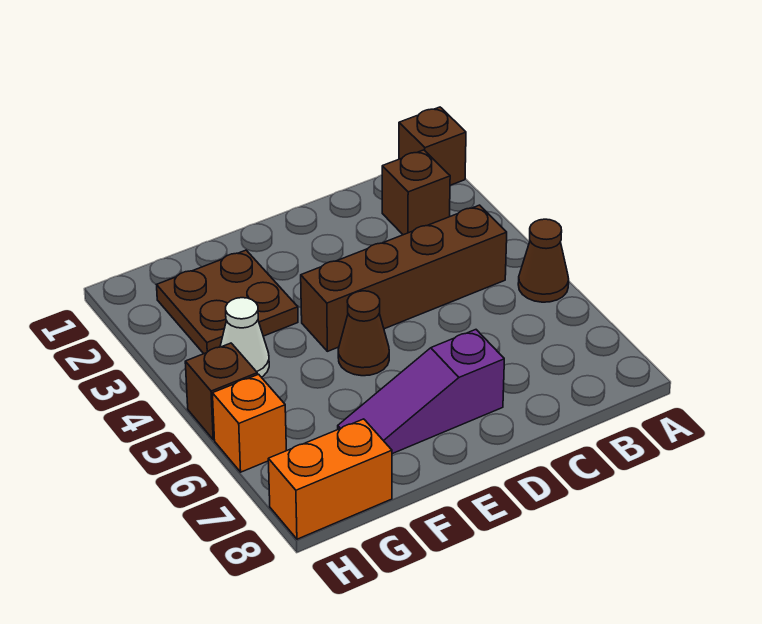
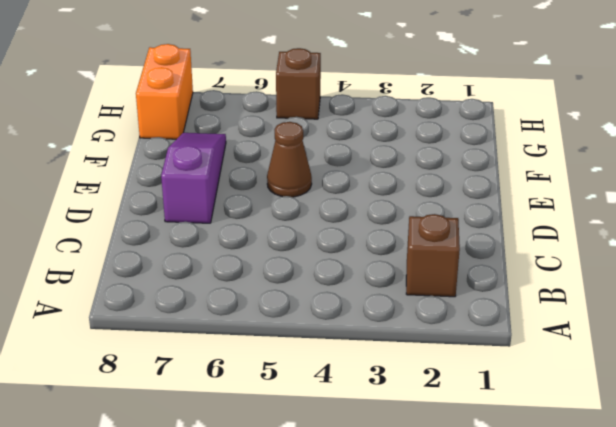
none -> brown 1x1 brick [399,107,466,185]
none -> brown 1x1 cone [518,219,569,302]

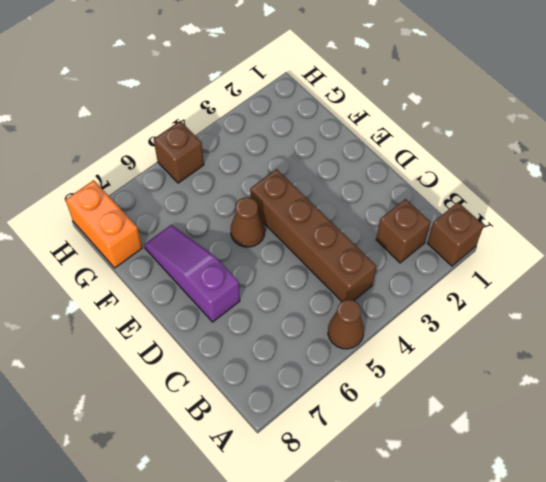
none -> brown 2x2 plate [157,250,298,354]
none -> white 1x1 cone [220,298,269,377]

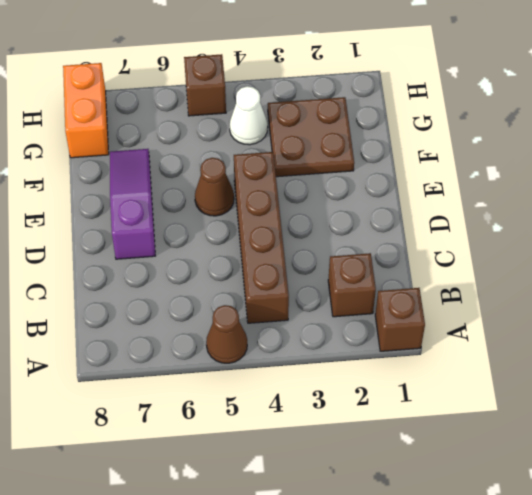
none -> orange 1x1 brick [212,374,286,472]

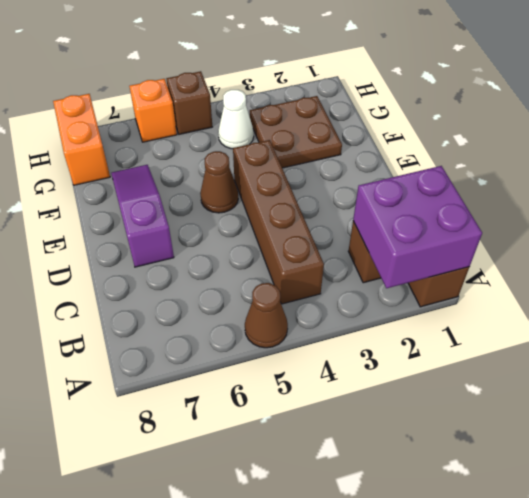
purple 2x2 brick [353,166,482,288] -> none

